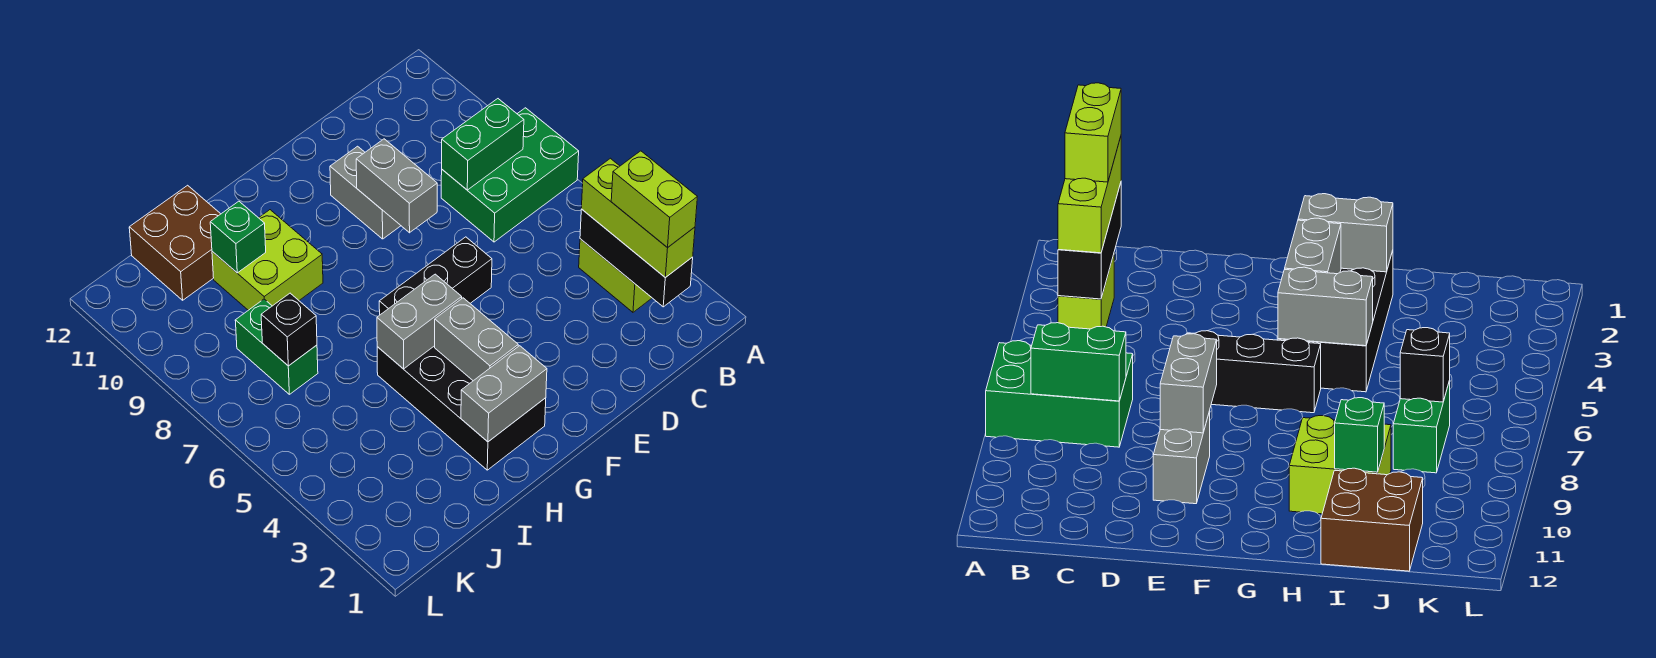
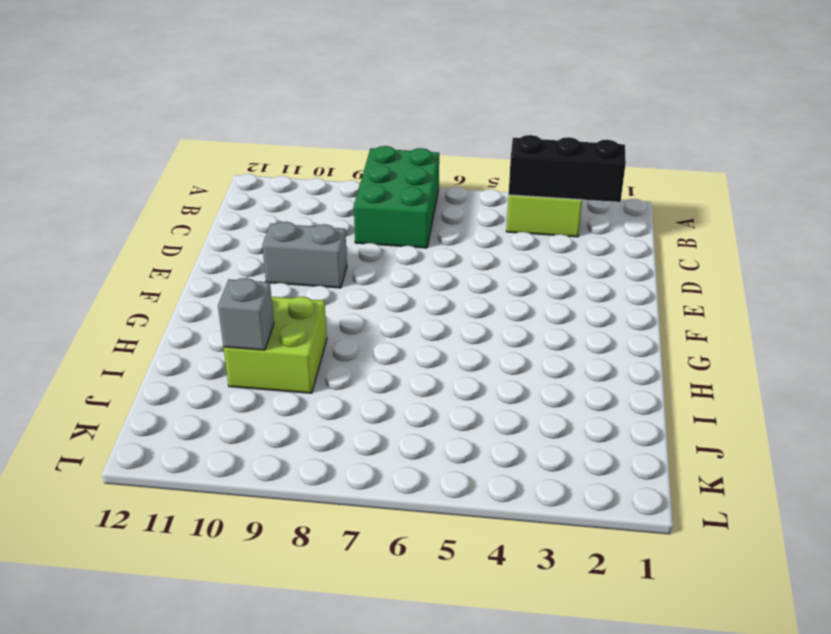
grey 1x1 brick [218,278,274,350] -> green 1x1 brick [210,201,266,273]
none -> black 1x3 brick [379,237,492,315]
none -> black 2x4 brick [377,346,546,470]
none -> brown 2x2 brick [129,185,220,300]

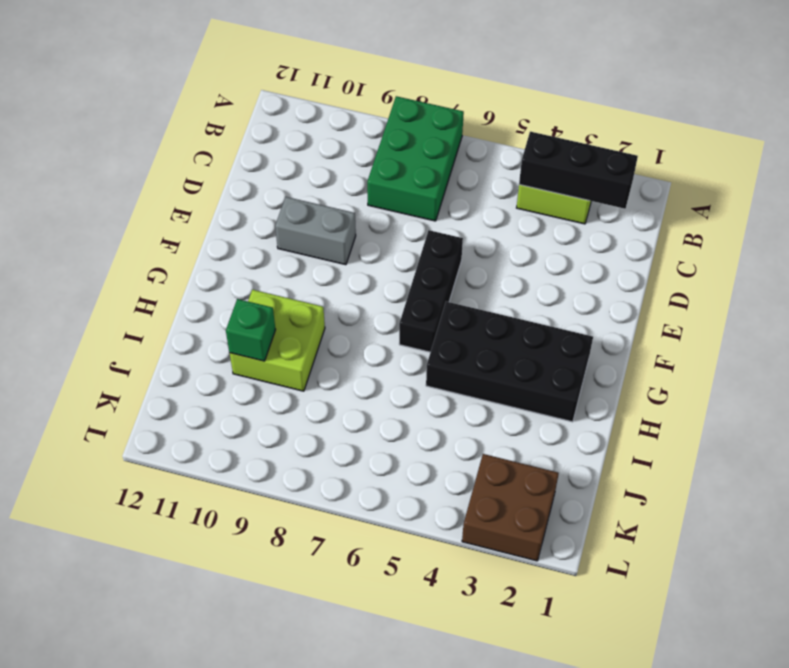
brown 2x2 brick [462,454,559,561] -> brown 2x2 brick moved to [129,185,220,300]
none -> green 1x2 brick [235,299,318,394]
none -> green 1x2 brick [442,99,524,190]
none -> grey 1x2 brick [356,139,437,233]

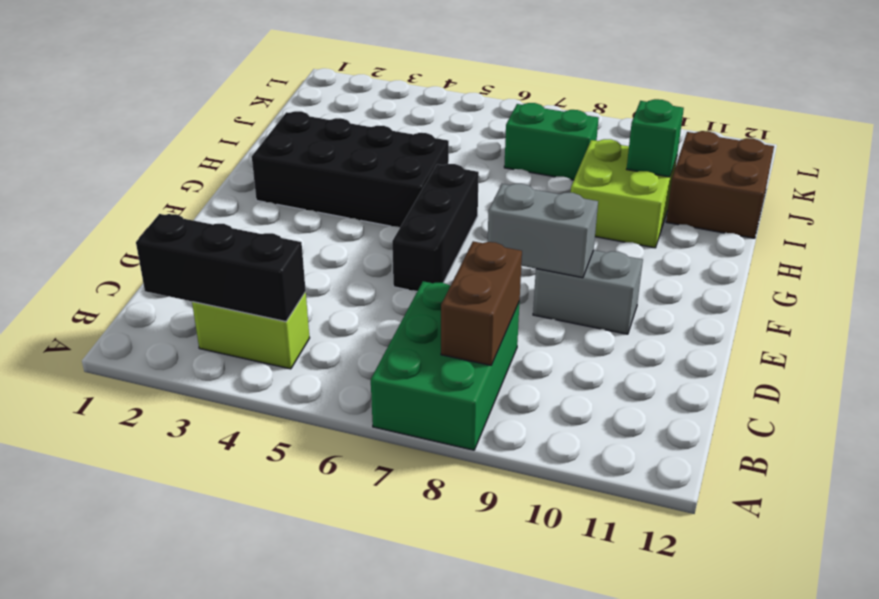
brown 1x2 brick [441,241,522,365] -> green 1x2 brick [442,99,524,190]
none -> grey 1x2 brick [461,346,547,442]
none -> grey 1x2 brick [435,298,518,381]
none -> grey 1x2 brick [377,274,462,369]

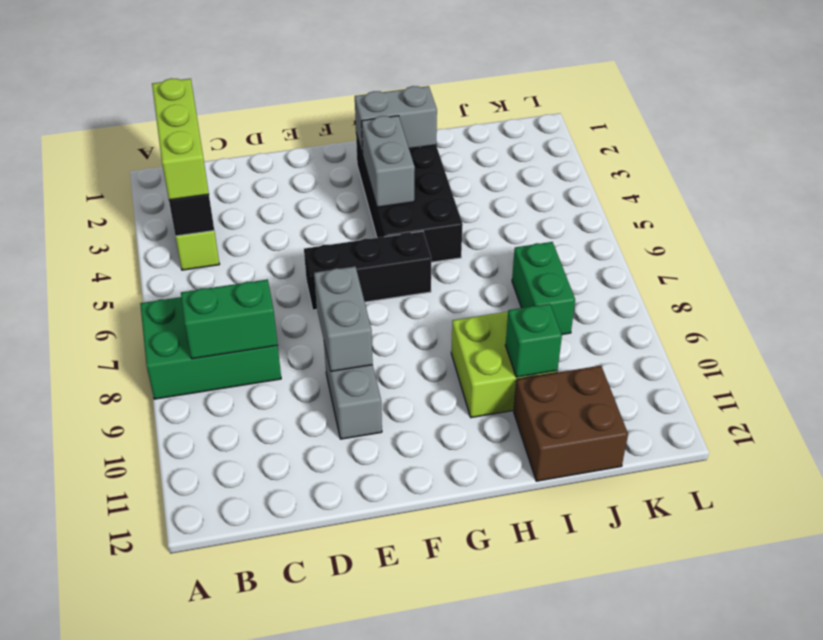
none -> grey 1x2 brick [377,274,462,369]
none -> black 1x1 brick [261,293,317,366]
none -> lime 1x2 brick [611,151,697,248]

